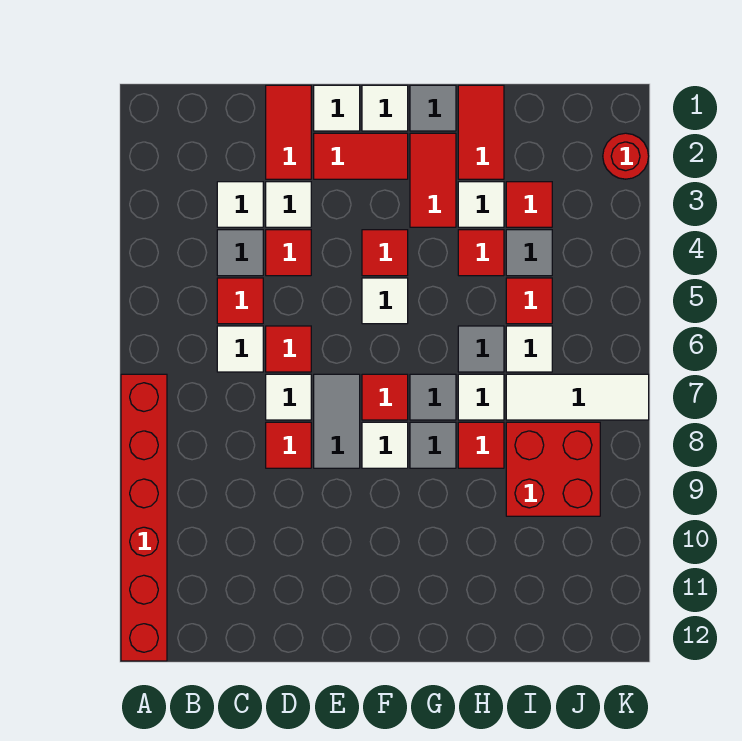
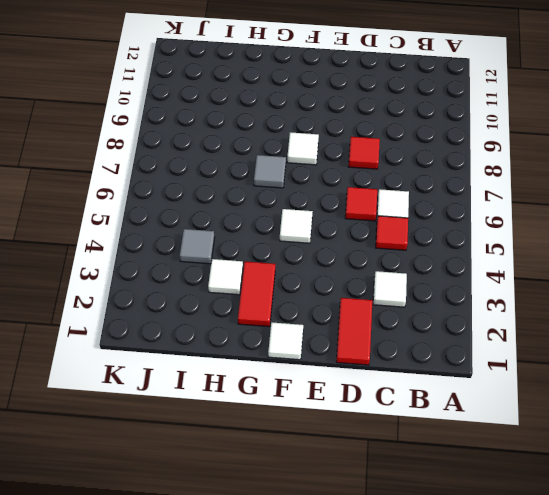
none -> red 1x6 brick [121,374,167,661]
none -> grey 1x1 tile [217,230,263,276]
none -> white 1x1 tile [266,182,311,227]
none -> red 1x1 tile [266,230,311,276]

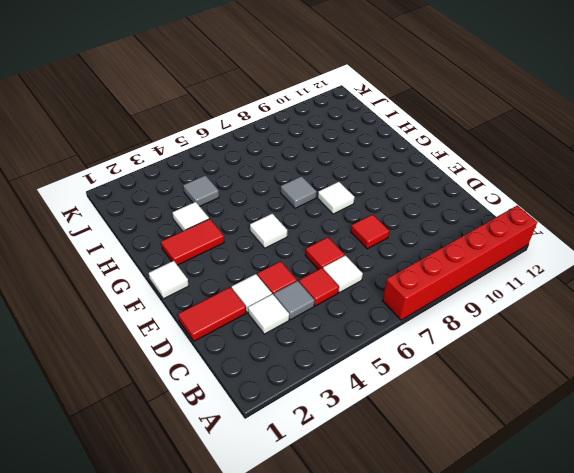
none -> white 1x1 tile [266,374,311,420]
none -> white 1x1 tile [314,85,360,131]
none -> red 1x2 tile [314,133,408,179]
none -> grey 1x2 tile [314,374,360,468]

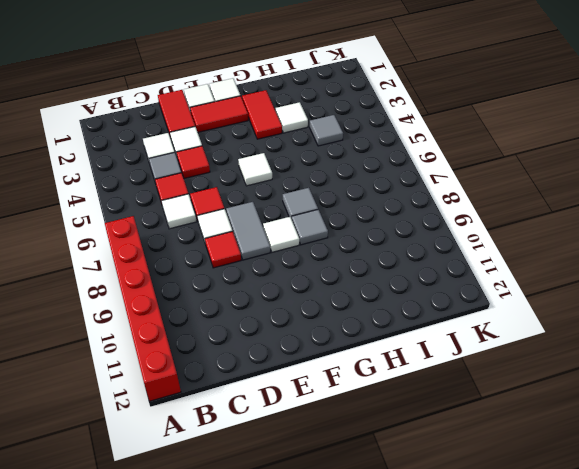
none -> red 1x1 tile [362,230,408,276]
none -> red 1x1 tile [362,374,408,420]
none -> grey 1x1 tile [410,85,456,131]
none -> red 1x2 tile [458,85,504,179]

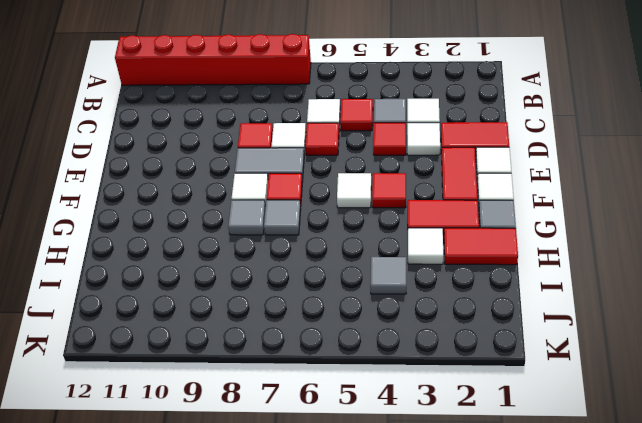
none -> red 1x1 tile [458,230,504,276]
none -> grey 1x1 tile [458,326,504,372]
none -> white 1x1 tile [458,374,504,420]
none -> red 1x1 tile [458,422,504,468]

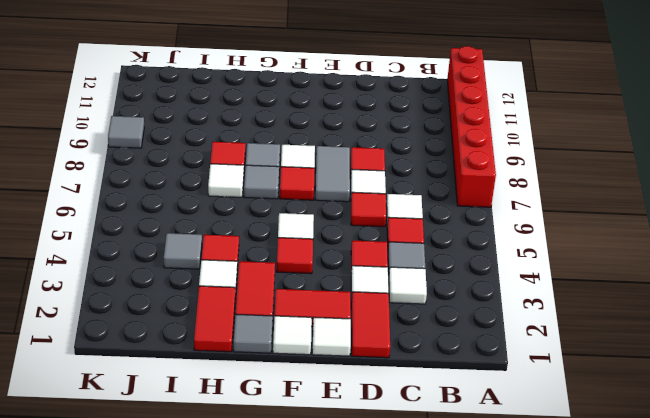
grey 1x1 tile [108,116,144,148] -> grey 1x1 tile moved to [458,326,504,372]
none -> red 1x1 tile [506,182,552,227]
none -> red 1x1 tile [506,278,552,324]
none -> white 1x1 tile [506,326,552,372]
none -> white 1x3 tile [506,374,649,420]

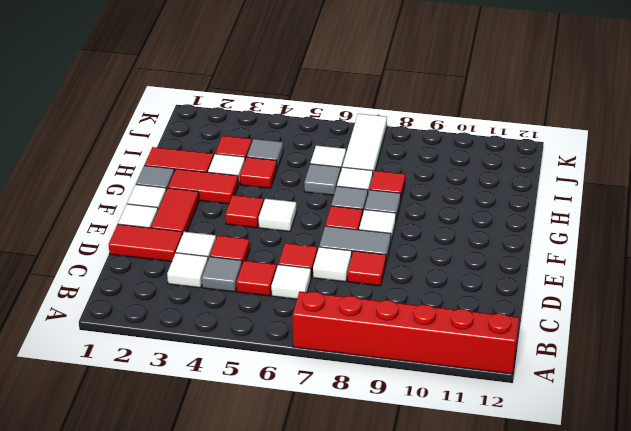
none -> red 1x1 tile [506,278,552,324]
none -> red 2x2 brick [506,422,600,516]
none -> red 1x1 round brick [603,133,649,179]

